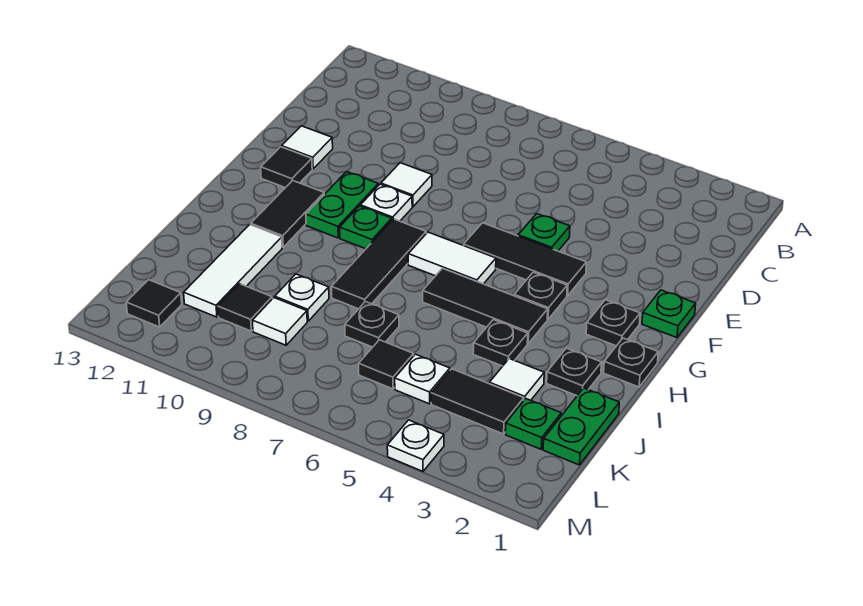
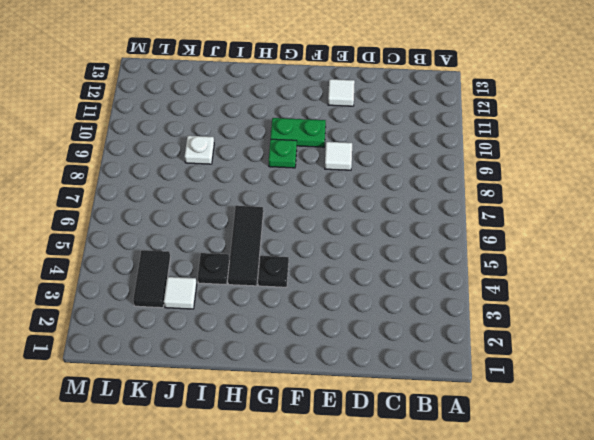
none -> green 1x1 plate [518,214,570,251]
none -> green 1x1 plate [642,290,696,338]
none -> black 1x3 tile [464,223,586,296]
none -> white 1x1 plate [360,184,412,221]

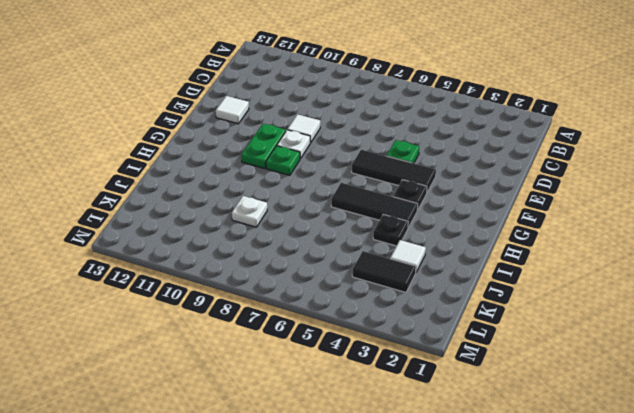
none -> green 1x1 plate [642,290,696,338]
none -> black 1x1 tile [261,147,312,188]
none -> black 1x1 plate [586,300,640,346]
none -> white 1x2 tile [408,232,496,284]

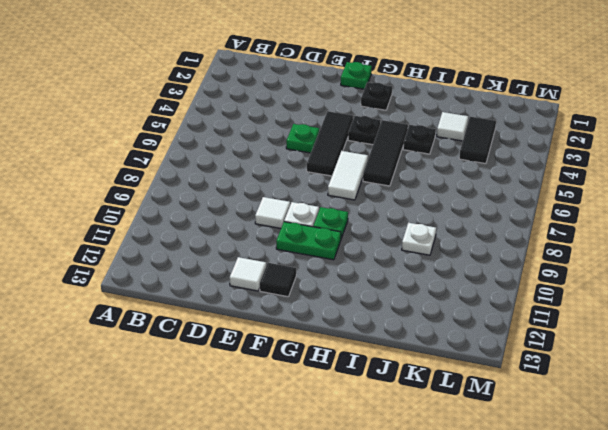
none -> black 1x3 tile [331,219,426,309]
none -> black 1x2 tile [251,181,324,247]
none -> black 1x1 plate [604,338,658,387]
none -> black 1x1 plate [547,348,602,396]

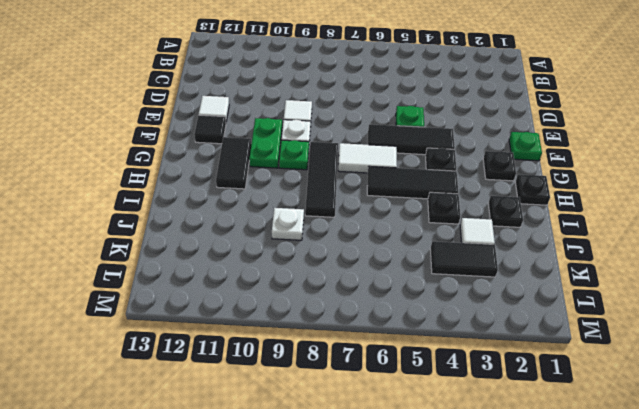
none -> white 1x3 tile [184,225,282,317]
none -> green 1x2 plate [543,388,619,465]
none -> black 1x1 plate [345,302,399,347]
none -> green 1x1 plate [506,399,561,449]

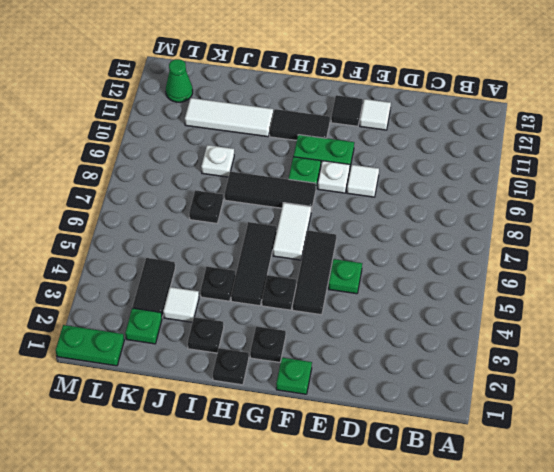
green 1x2 plate [55,325,124,366] -> green 1x2 plate moved to [543,388,619,465]
green 1x1 cone [166,59,193,102] -> black 1x1 tile [126,280,182,327]
none -> white 1x1 plate [395,354,450,404]
none -> black 1x1 tile [359,340,414,389]
none -> white 1x1 tile [252,298,307,345]
none -> black 1x1 tile [218,284,272,331]

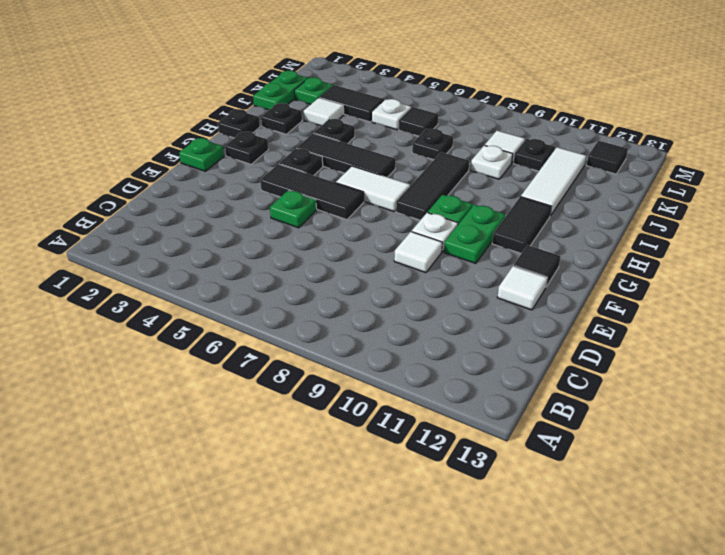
black 1x1 plate [514,139,555,171] -> black 1x1 tile [218,284,272,331]
none -> white 1x1 plate [387,420,444,471]

